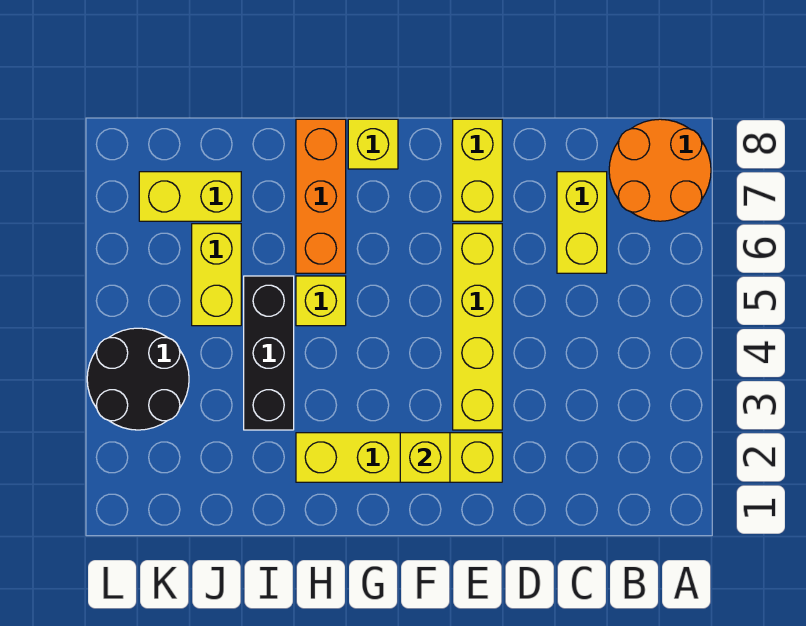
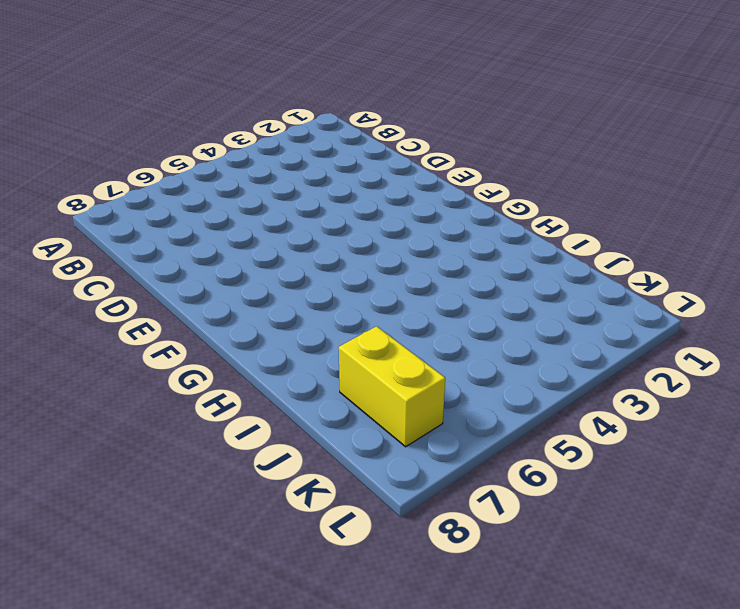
none -> orange 2x2 round brick [609,119,711,221]
none -> yellow 1x2 brick [557,172,607,273]
none -> yellow 1x4 brick [296,433,502,482]

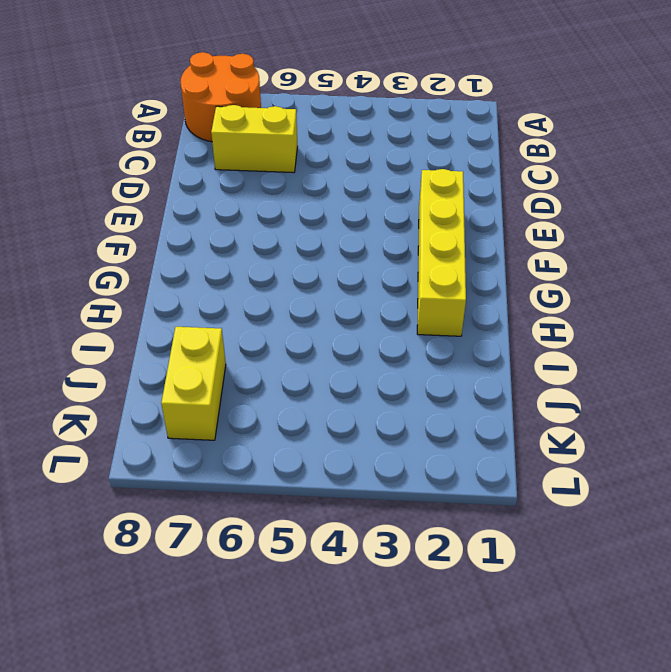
none -> yellow 1x4 brick [453,224,502,430]
none -> yellow 1x2 brick [453,119,502,221]
none -> yellow 1x1 brick [348,119,398,169]

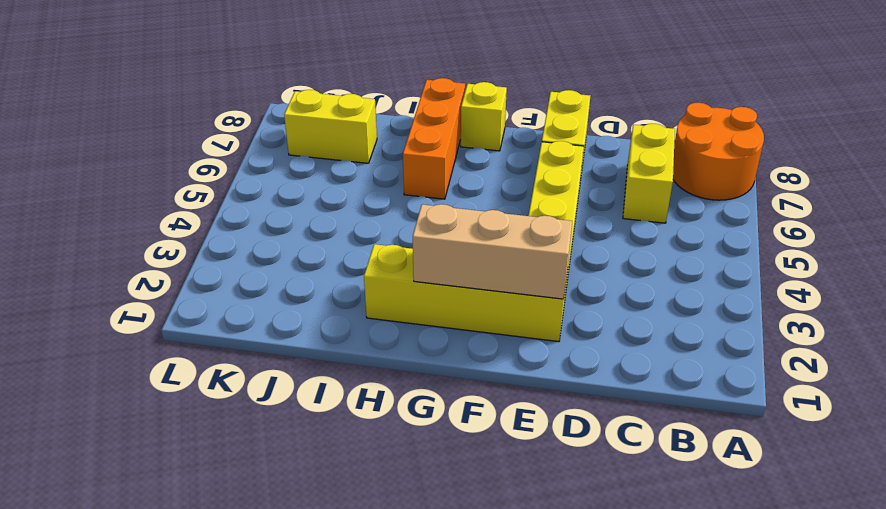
tan 1x3 brick [413,204,572,299] -> yellow 1x1 brick [400,433,450,482]
none -> yellow 1x1 brick [296,276,346,326]
none -> black 1x3 brick [244,276,294,430]
none -> yellow 1x2 brick [192,224,241,326]

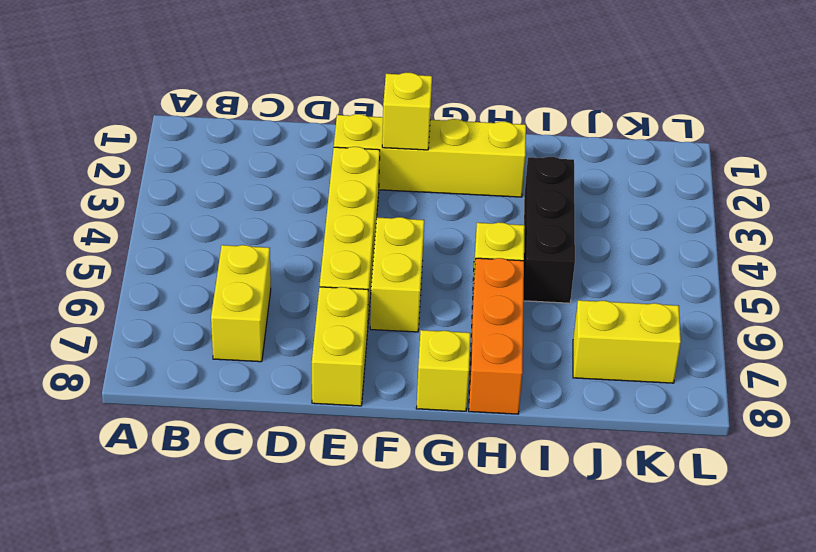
yellow 1x2 brick [370,217,424,332] -> yellow 1x2 brick moved to [192,224,241,326]
none -> orange 2x2 round brick [609,119,711,221]
none -> black 2x2 round brick [87,328,189,430]

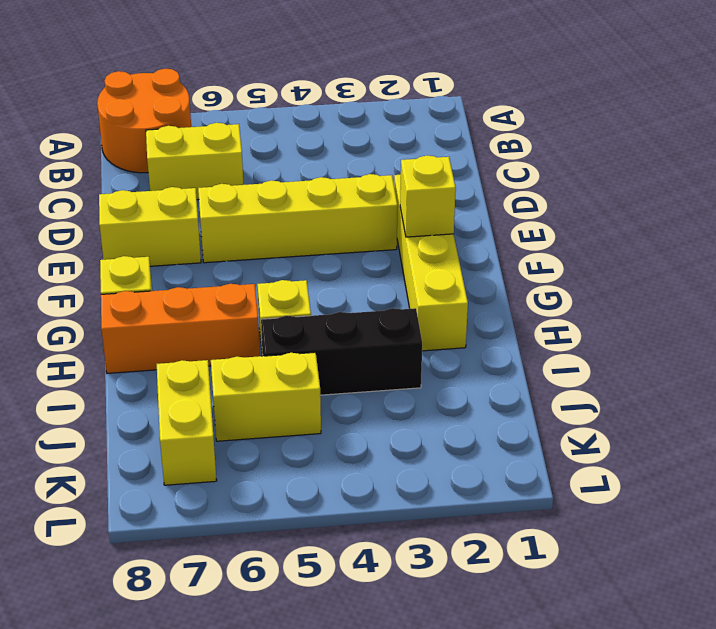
none -> black 2x2 round brick [87,328,189,430]

